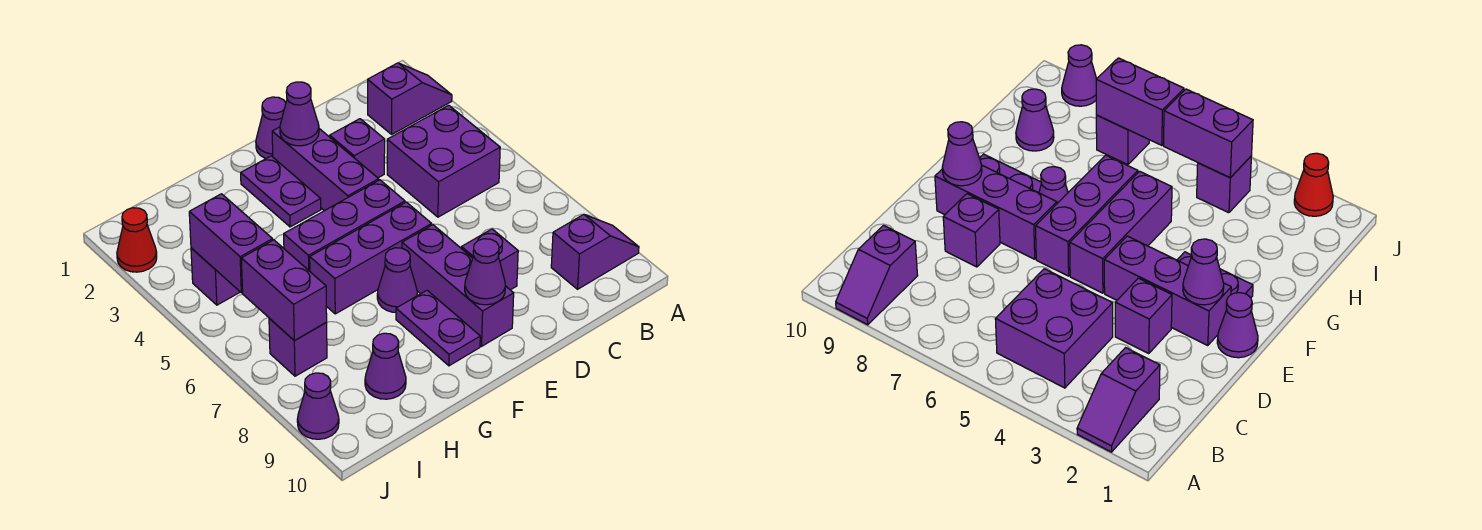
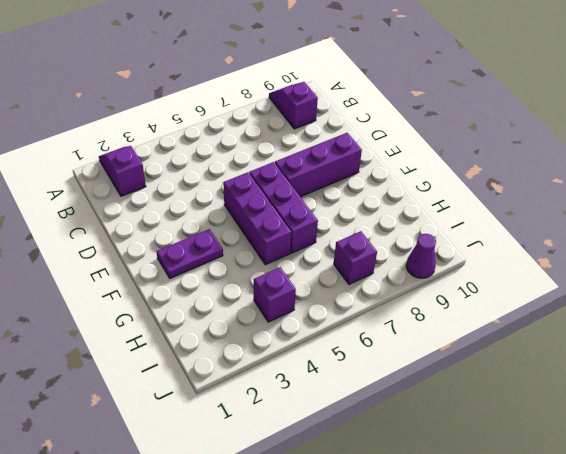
none -> purple 2x2 brick [387,105,500,217]
none -> purple 1x1 brick [330,119,385,178]
none -> purple 1x1 brick [461,229,518,290]

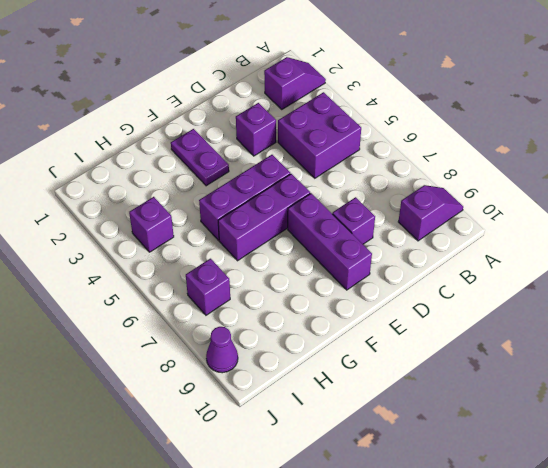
none -> purple 1x1 cone [256,97,286,158]
none -> purple 1x3 brick [272,127,379,211]
none -> purple 1x1 cone [377,248,417,312]

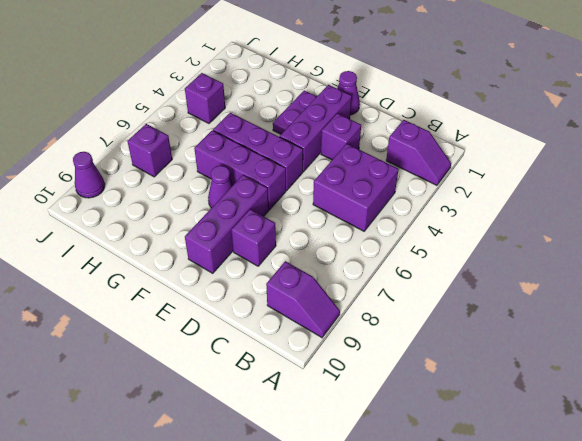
none -> purple 1x2 plate [396,290,480,366]
none -> purple 1x1 cone [365,333,406,399]
none -> red 1x1 cone [117,208,157,272]

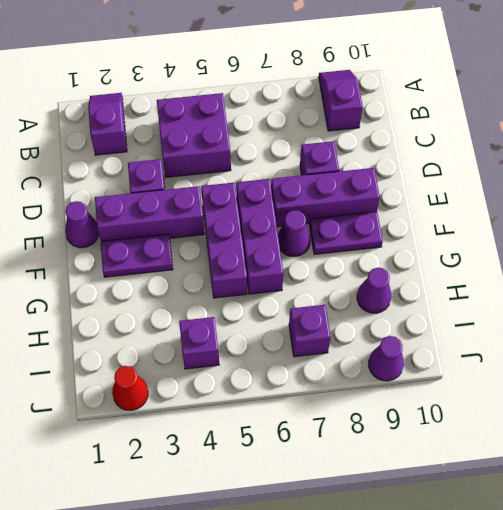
none -> purple 1x1 cone [280,82,319,146]
none -> purple 1x1 cone [465,239,505,305]
none -> purple 1x2 brick [189,194,273,293]

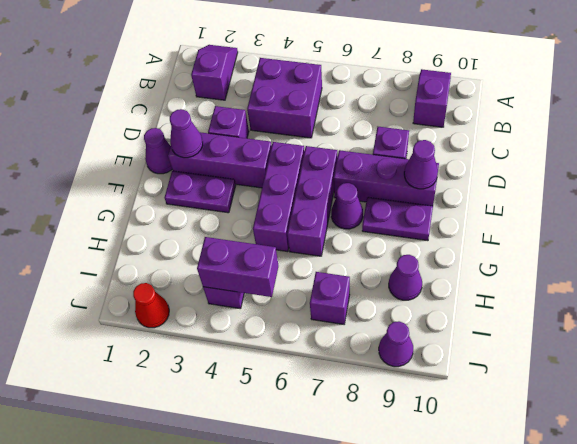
none -> purple 1x2 brick [241,240,327,340]

